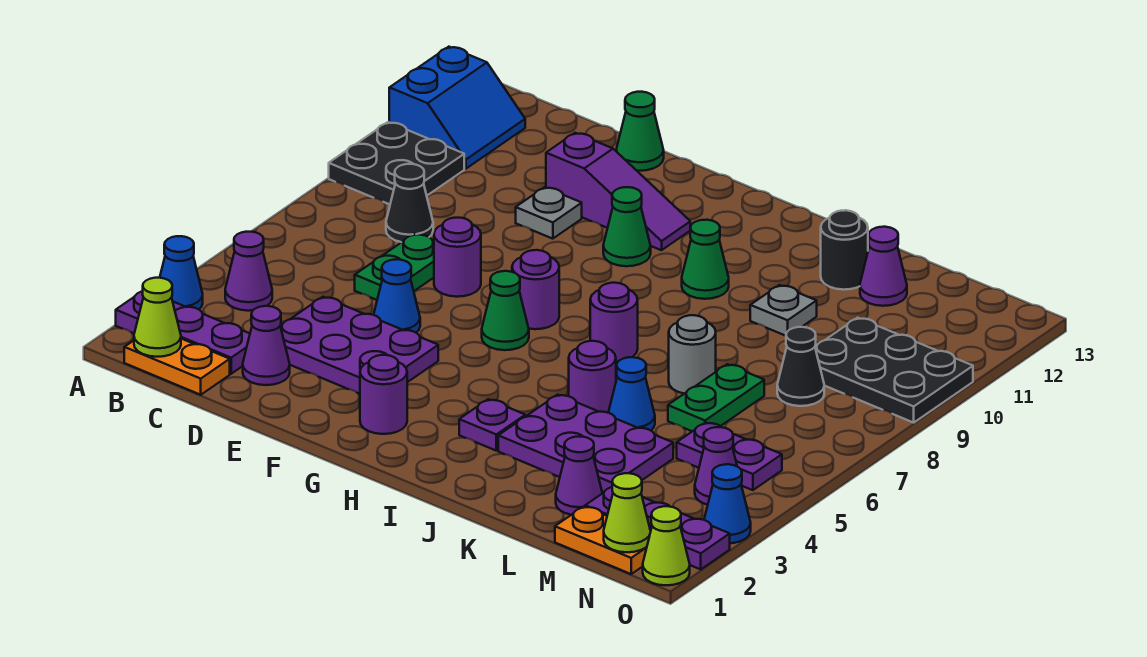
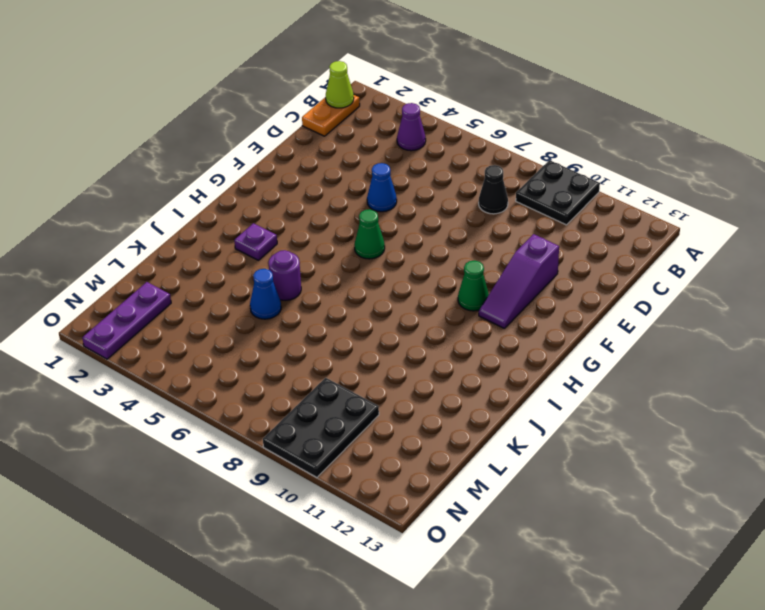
none -> purple 1x3 plate [116,291,250,374]
none -> blue 1x1 cone [160,236,203,309]
none -> blue 2x2 slope [389,47,525,169]
none -> purple 1x1 cone [243,306,290,385]

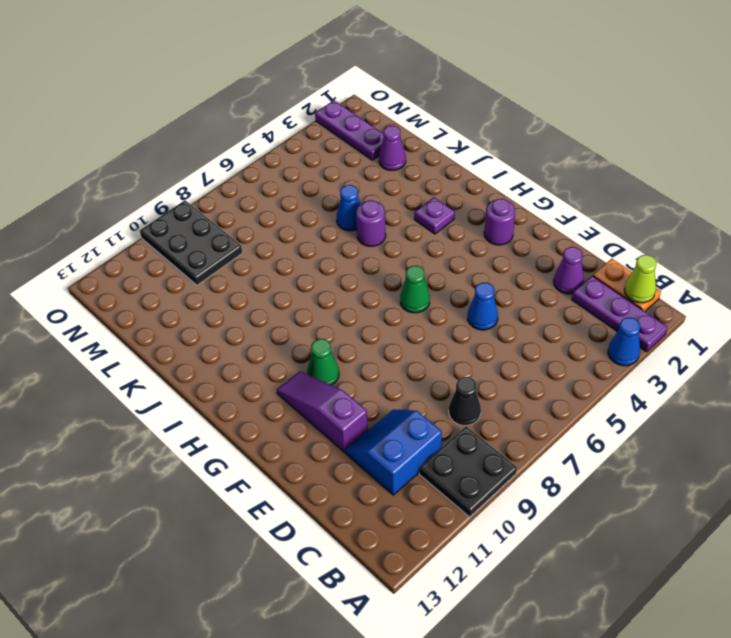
blue 2x2 slope [346,409,442,495] -> blue 2x2 slope moved to [389,47,525,169]
none -> purple 1x1 cone [225,232,272,311]
none -> purple 2x3 plate [280,297,438,394]
none -> green 1x2 plate [355,234,434,300]
none -> purple 1x1 round brick [434,218,481,297]

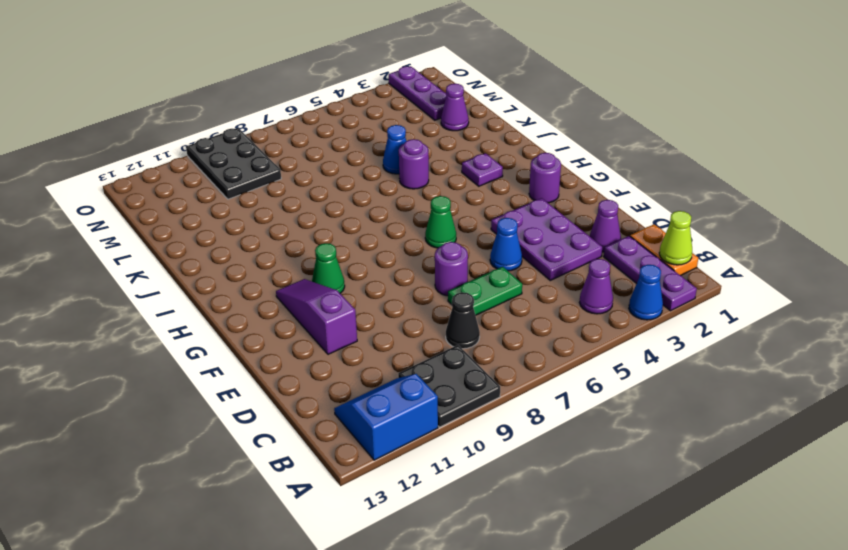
none -> grey 1x1 plate [516,187,582,239]
none -> green 1x1 cone [616,92,664,171]
none -> purple 1x1 round brick [512,250,559,329]
none -> purple 1x1 round brick [590,283,638,362]

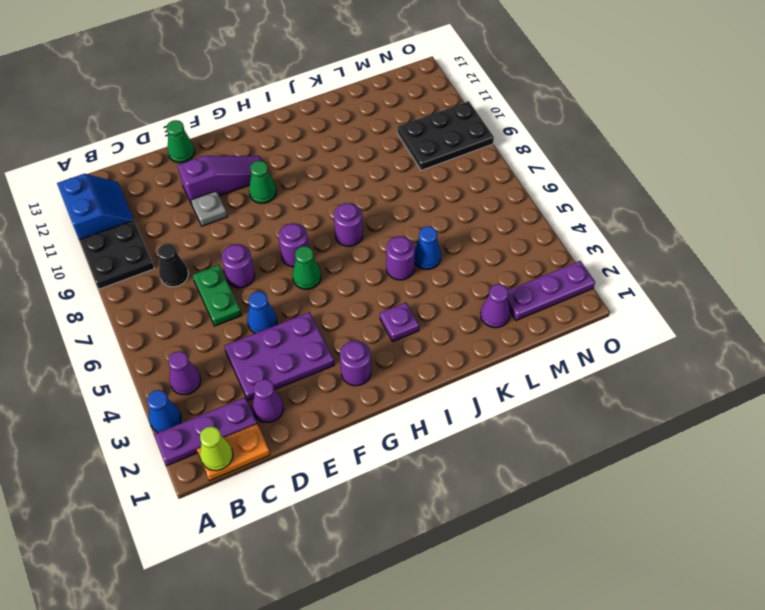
none -> green 1x1 cone [682,220,729,299]
none -> purple 2x3 plate [498,395,673,493]
none -> grey 1x1 round brick [669,315,716,394]
none -> grey 1x1 plate [750,285,817,336]

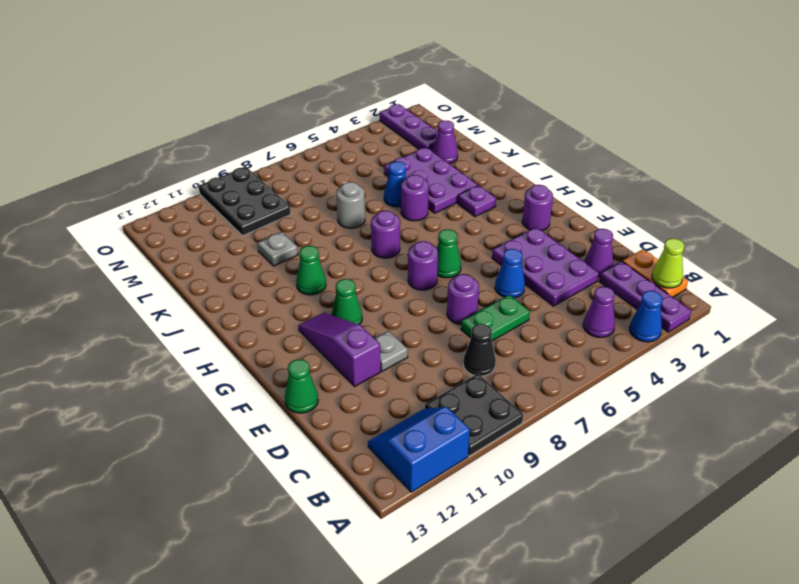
none -> black 1x1 round brick [821,210,868,290]
none -> green 1x2 plate [668,364,764,431]
none -> purple 1x1 cone [860,227,907,306]
none -> orange 1x2 plate [555,507,647,574]

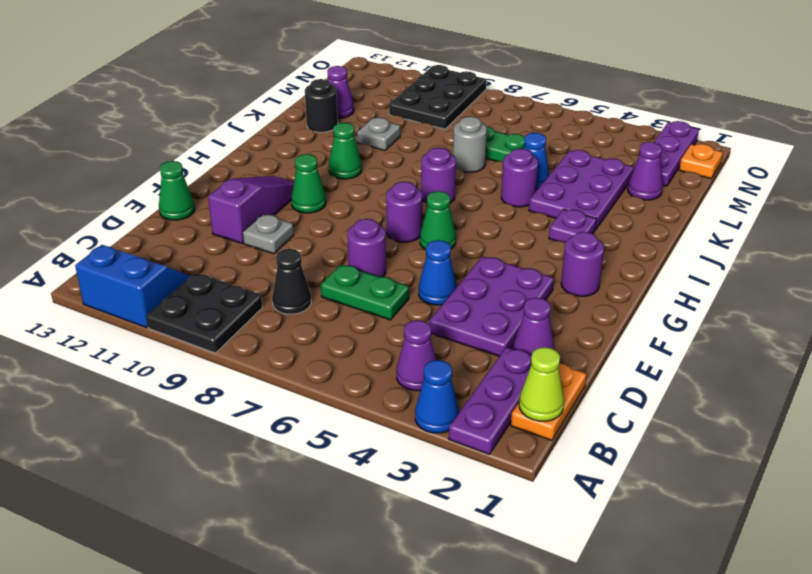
orange 1x1 plate [679,144,723,178] -> orange 1x2 plate [555,507,647,574]
none -> purple 1x2 plate [677,423,782,490]
none -> black 1x1 cone [777,327,824,406]
none -> purple 1x1 cone [695,427,742,505]
none -> lime 1x1 cone [643,506,690,585]

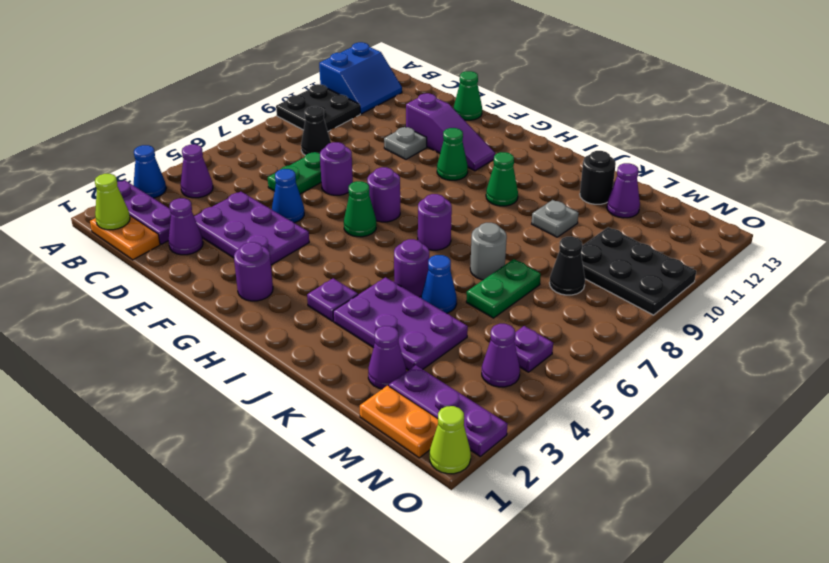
purple 1x1 plate [514,326,553,372] -> purple 1x2 plate [677,423,782,490]
none -> blue 1x1 cone [704,464,751,543]
none -> lime 1x1 cone [604,473,651,552]

